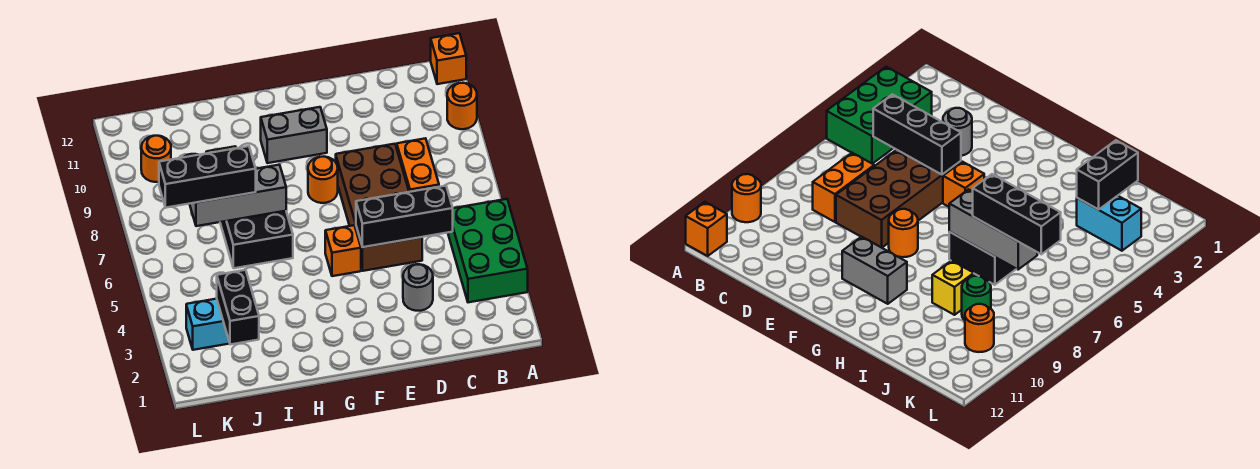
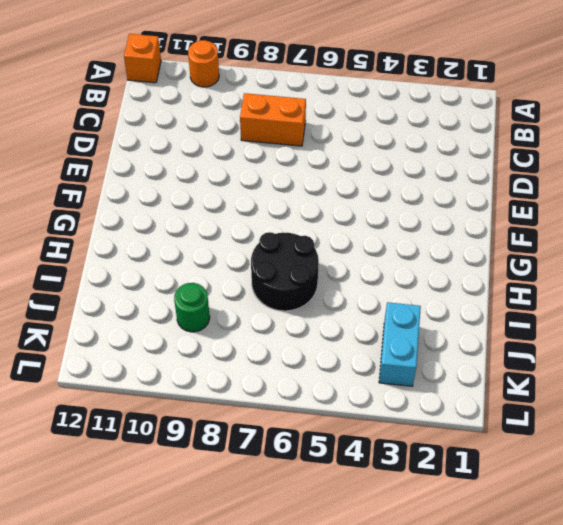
black 2x2 round brick [251,232,319,311] -> black 2x2 brick [220,211,293,268]
none -> green 2x3 brick [448,199,528,302]
none -> grey 1x1 round brick [403,264,433,311]
none -> brown 2x4 brick [336,144,422,271]

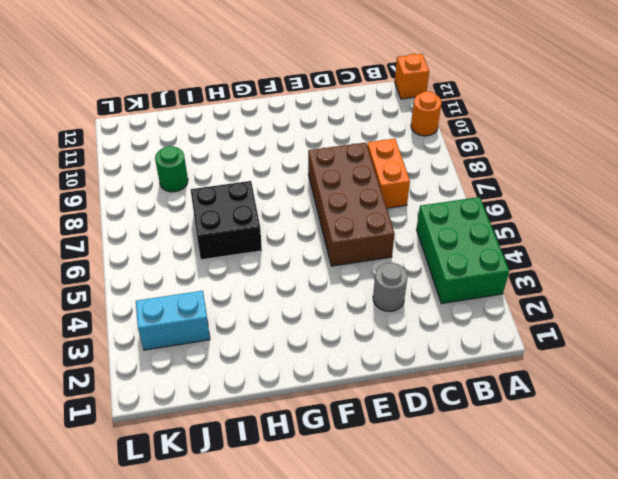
none -> orange 1x1 brick [325,225,361,276]
none -> orange 1x1 round brick [308,157,338,203]
none -> grey 1x2 brick [261,107,327,163]

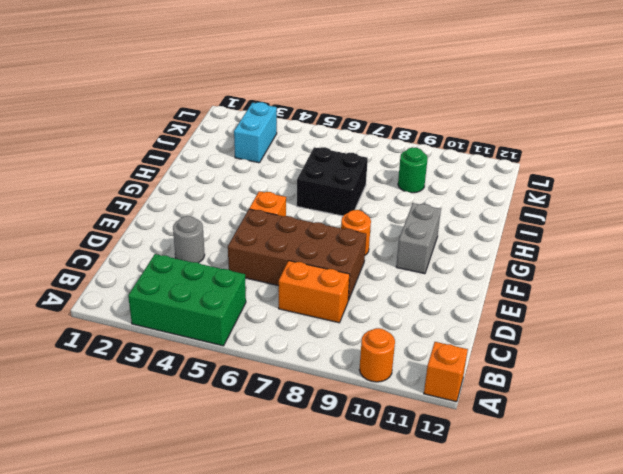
none -> yellow 1x1 brick [932,261,974,315]
none -> orange 1x1 round brick [141,136,171,182]
none -> black 1x3 brick [356,186,453,247]

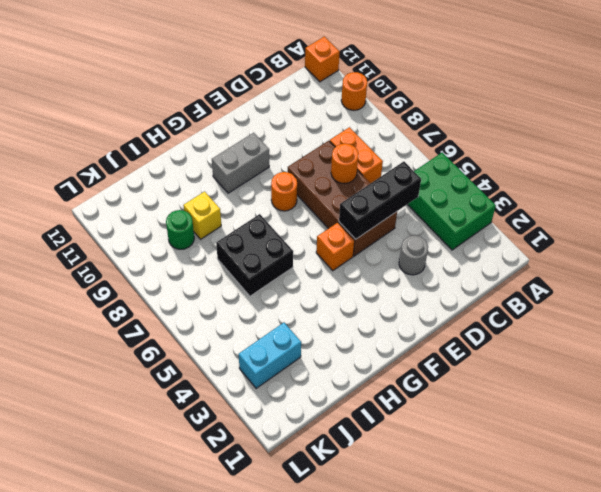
orange 1x1 round brick [331,143,358,184] -> orange 1x1 round brick moved to [141,136,171,182]
none -> grey 1x3 brick [190,165,286,226]
none -> black 1x2 brick [217,270,259,345]
none -> black 1x3 brick [159,146,256,208]

